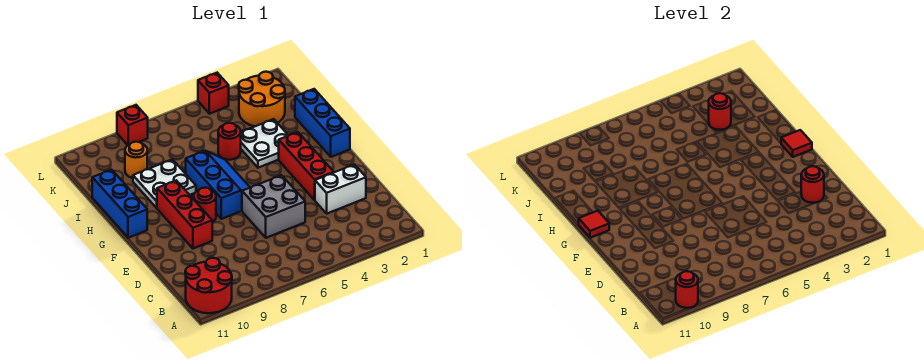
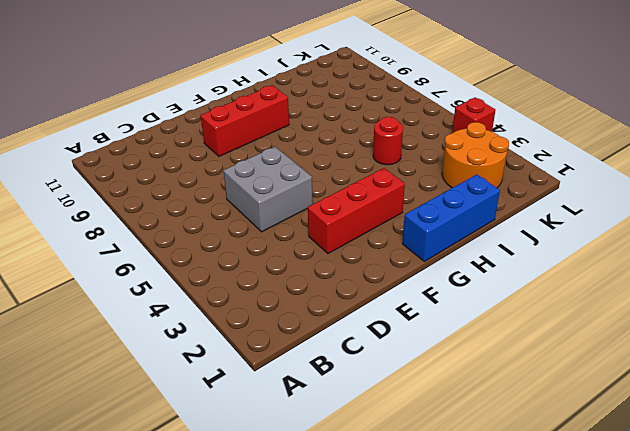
none -> red 2x2 round brick [185,258,232,313]
none -> white 1x2 brick [315,165,366,213]
none -> blue 2x3 slope [186,151,250,219]

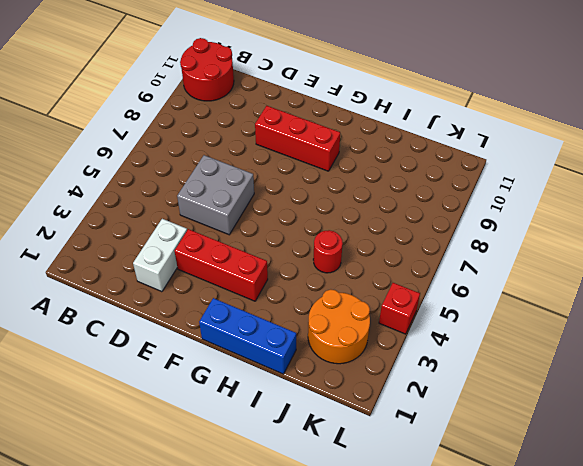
none -> blue 2x3 slope [186,151,250,219]
none -> red 1x1 round brick [194,188,216,222]
none -> blue 1x3 brick [92,170,147,238]

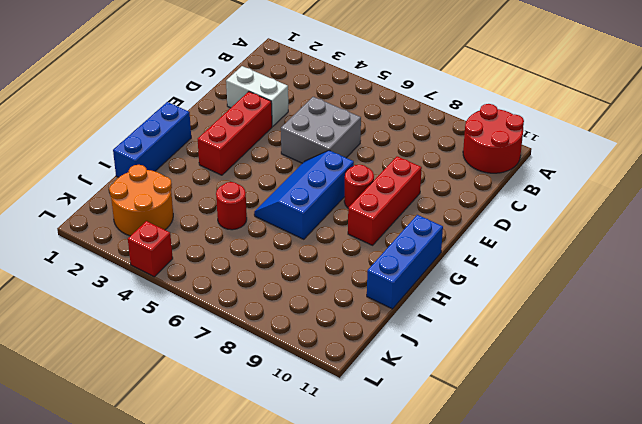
none -> white 2x2 plate [241,119,289,168]
none -> white 2x2 plate [133,159,196,208]
none -> orange 1x1 round brick [125,142,147,178]

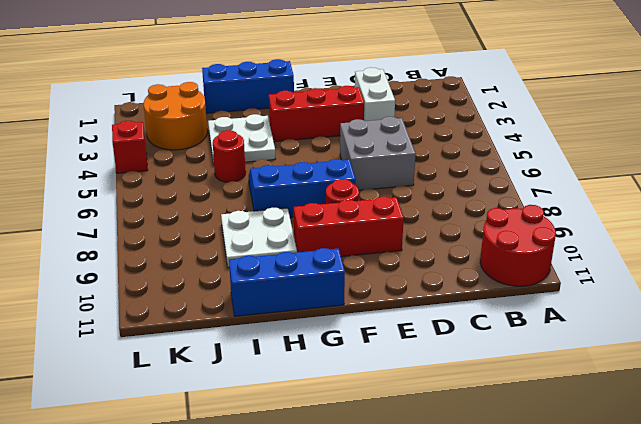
none -> orange 1x1 round brick [125,142,147,178]
none -> red 1x1 brick [117,105,148,145]
none -> red 1x1 round brick [676,271,698,308]

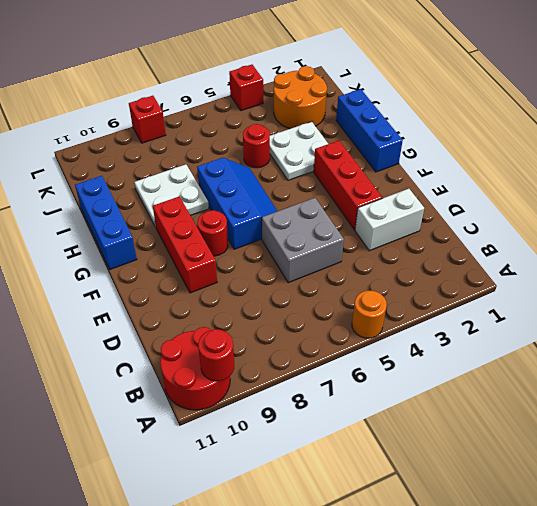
orange 1x1 round brick [352,291,387,338] -> orange 1x1 round brick moved to [125,142,147,178]
none -> red 1x1 round brick [801,166,824,203]
none -> red 1x1 tile [781,130,812,157]
none -> red 1x1 tile [579,211,609,238]

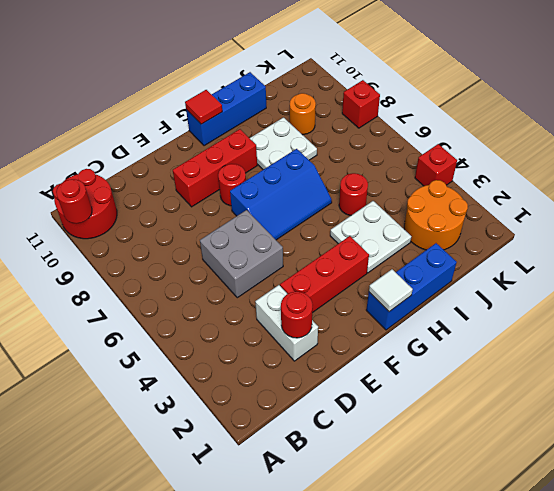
white 1x1 tile [369,269,413,312] -> red 1x1 tile [781,130,812,157]
none -> red 1x1 round brick [709,93,731,130]

